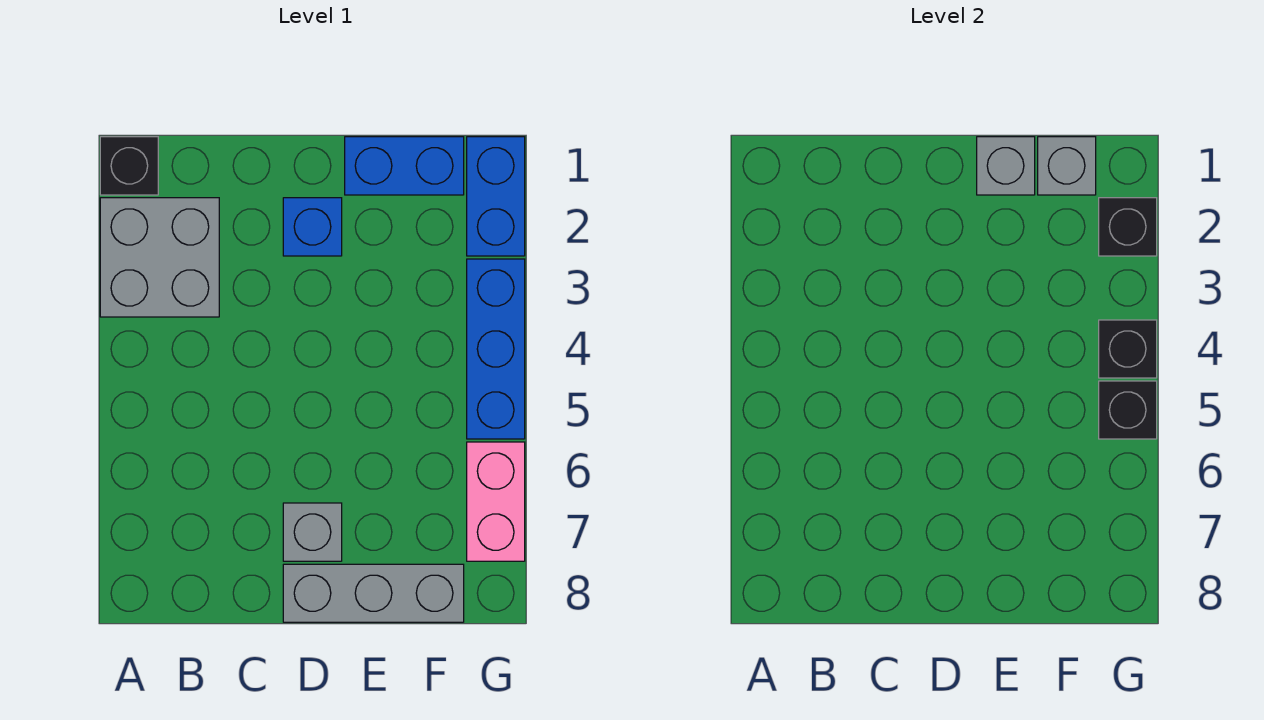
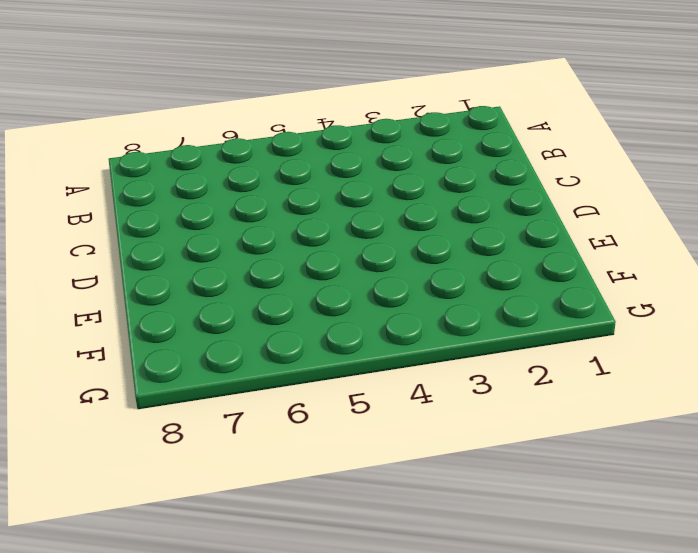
none -> black 1x1 brick [100,137,158,195]
none -> grey 2x2 brick [100,198,219,317]
none -> blue 1x1 brick [283,198,342,256]

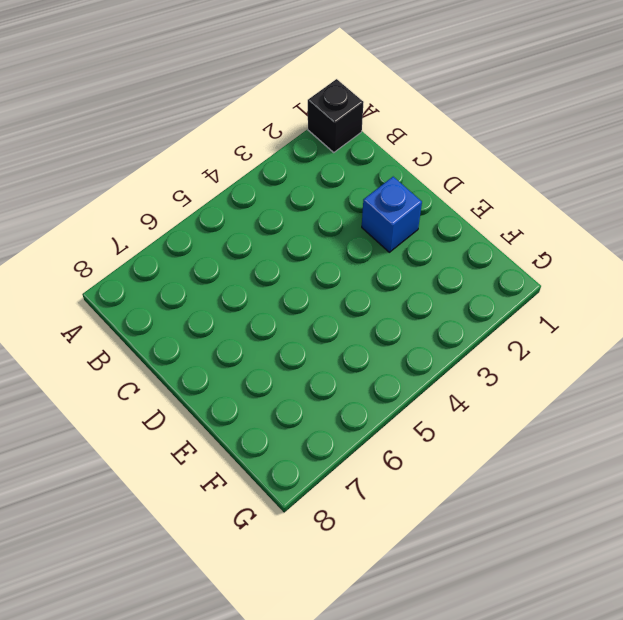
none -> grey 2x2 brick [100,198,219,317]
none -> grey 1x1 brick [283,503,342,561]
none -> grey 1x3 brick [283,564,464,622]

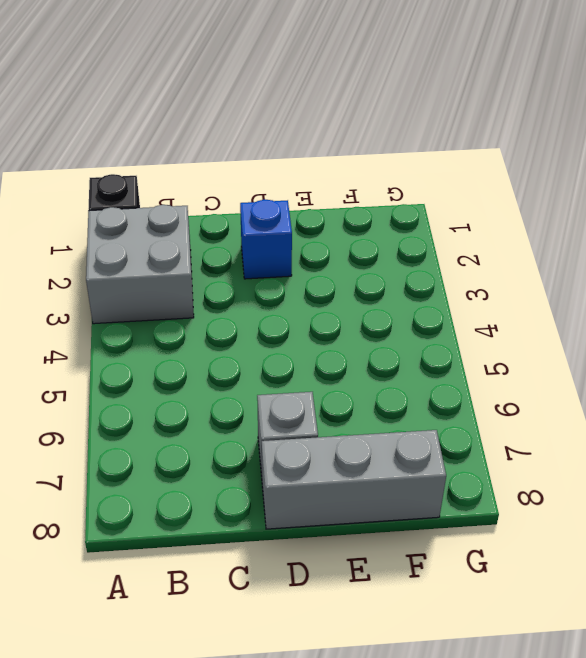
none -> blue 1x2 brick [345,137,464,195]
none -> blue 1x2 brick [467,137,525,256]
none -> blue 1x3 brick [467,259,525,439]

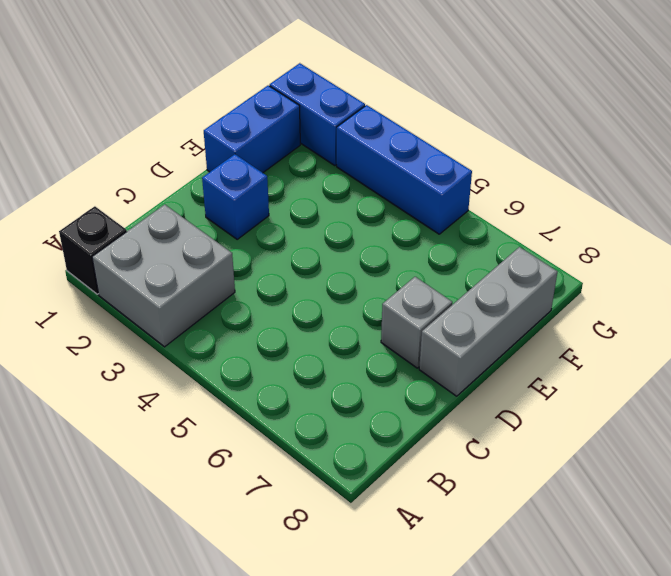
none -> pink 1x2 brick [467,442,525,561]
none -> grey 1x1 brick [977,137,1035,195]
none -> grey 1x1 brick [1038,137,1096,195]

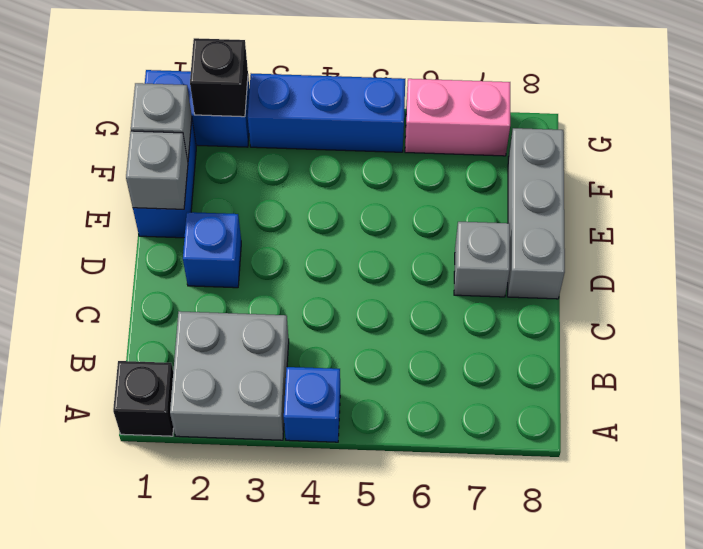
blue 1x1 brick [284,367,340,442] -> none
none -> black 1x1 brick [1099,320,1157,378]
none -> black 1x1 brick [1099,381,1157,439]

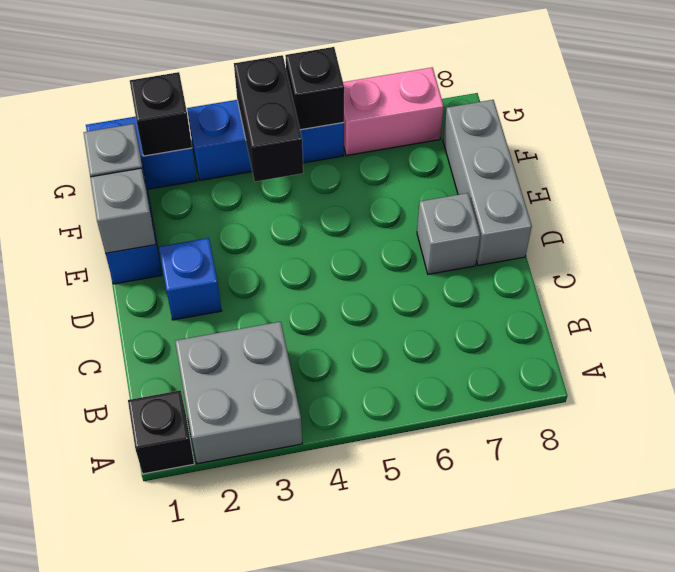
black 1x2 brick [234,55,303,182] -> black 1x1 brick [1099,320,1157,378]

